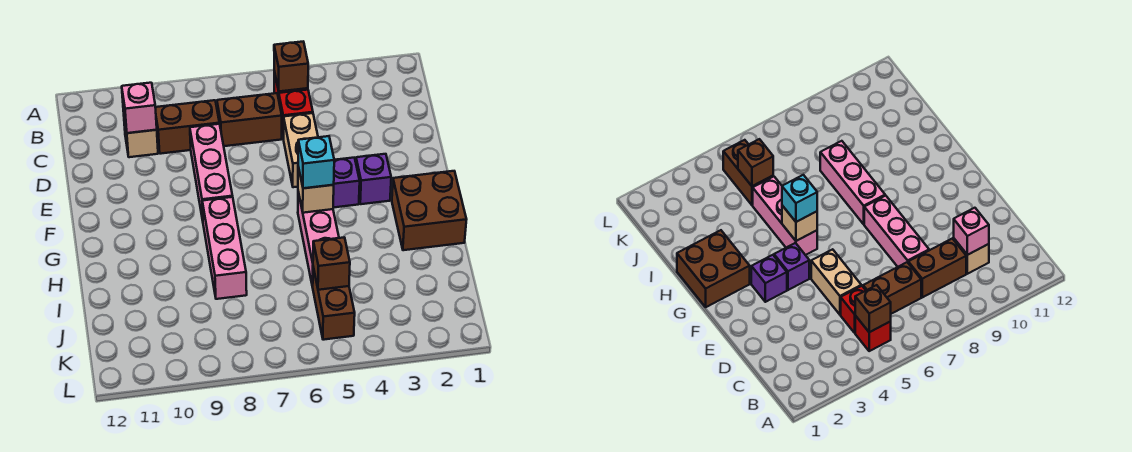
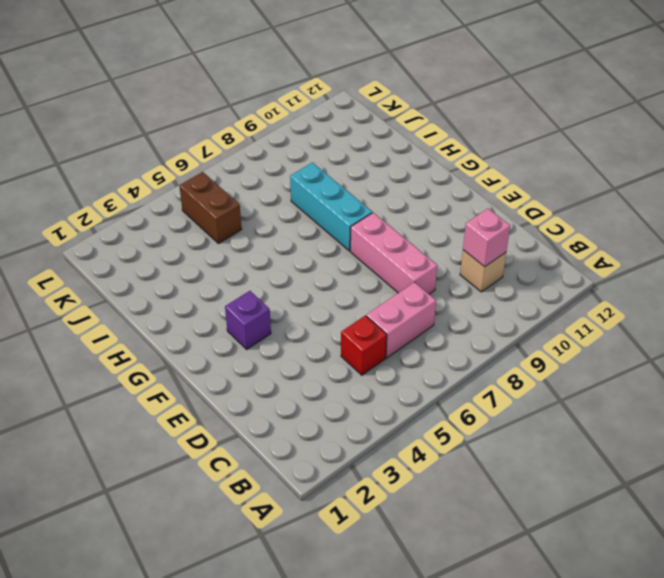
pink 1x2 brick [366,282,436,358] -> brown 1x2 brick [217,93,282,146]
cyan 1x3 brick [290,162,372,251] -> pink 1x3 brick [202,197,247,299]
none -> red 1x1 brick [855,316,891,351]
none -> brown 1x2 brick [155,100,219,154]
none -> tan 1x2 brick [284,113,318,187]

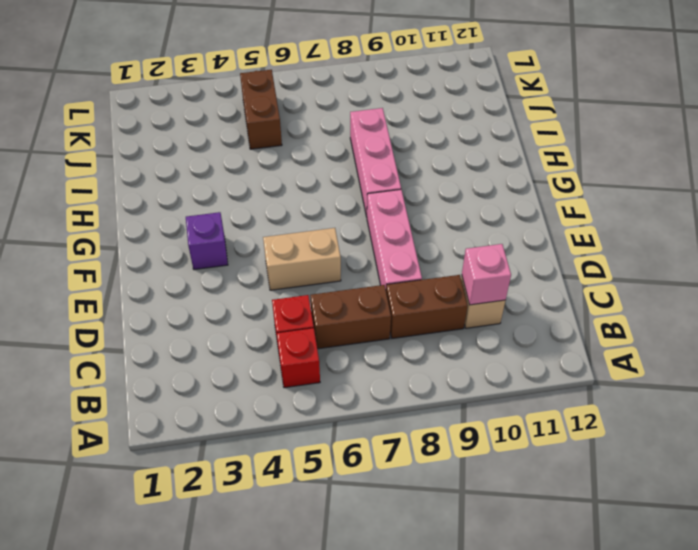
tan 1x2 brick [263,228,341,290] -> tan 1x2 brick turned to [284,113,318,187]
none -> purple 1x1 brick [333,158,360,208]
none -> brown 2x2 brick [392,171,467,250]
none -> pink 1x3 brick [298,192,339,287]

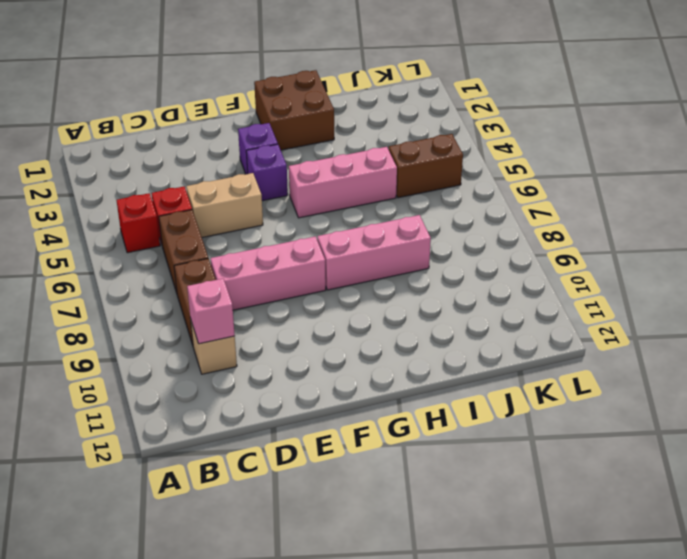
none -> brown 1x1 brick [274,42,308,91]
none -> tan 1x1 brick [298,166,334,213]
none -> brown 1x1 brick [313,238,350,290]

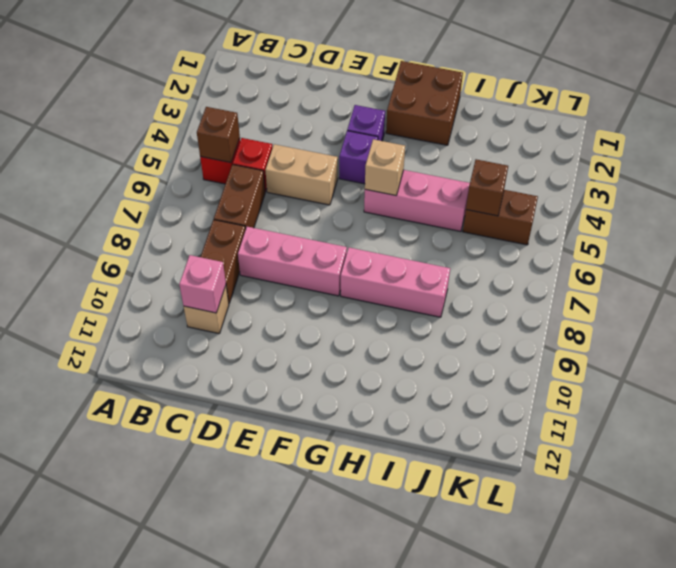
none -> cyan 1x1 brick [298,136,334,188]

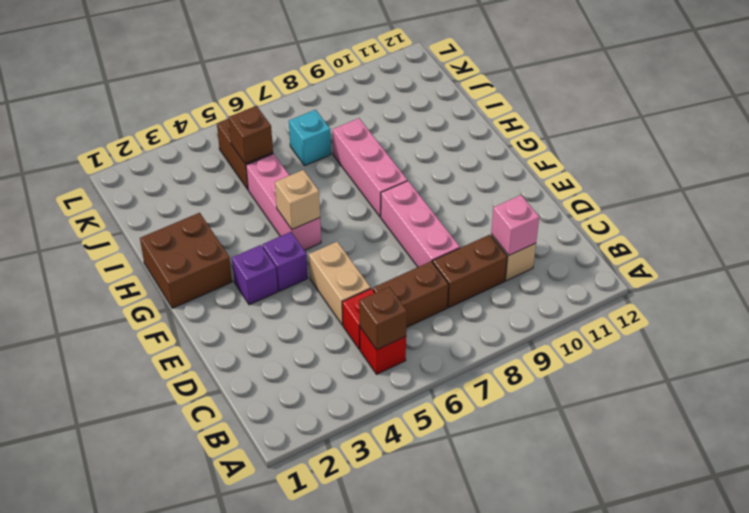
cyan 1x1 brick [289,110,331,165] -> cyan 1x1 brick moved to [298,136,334,188]

